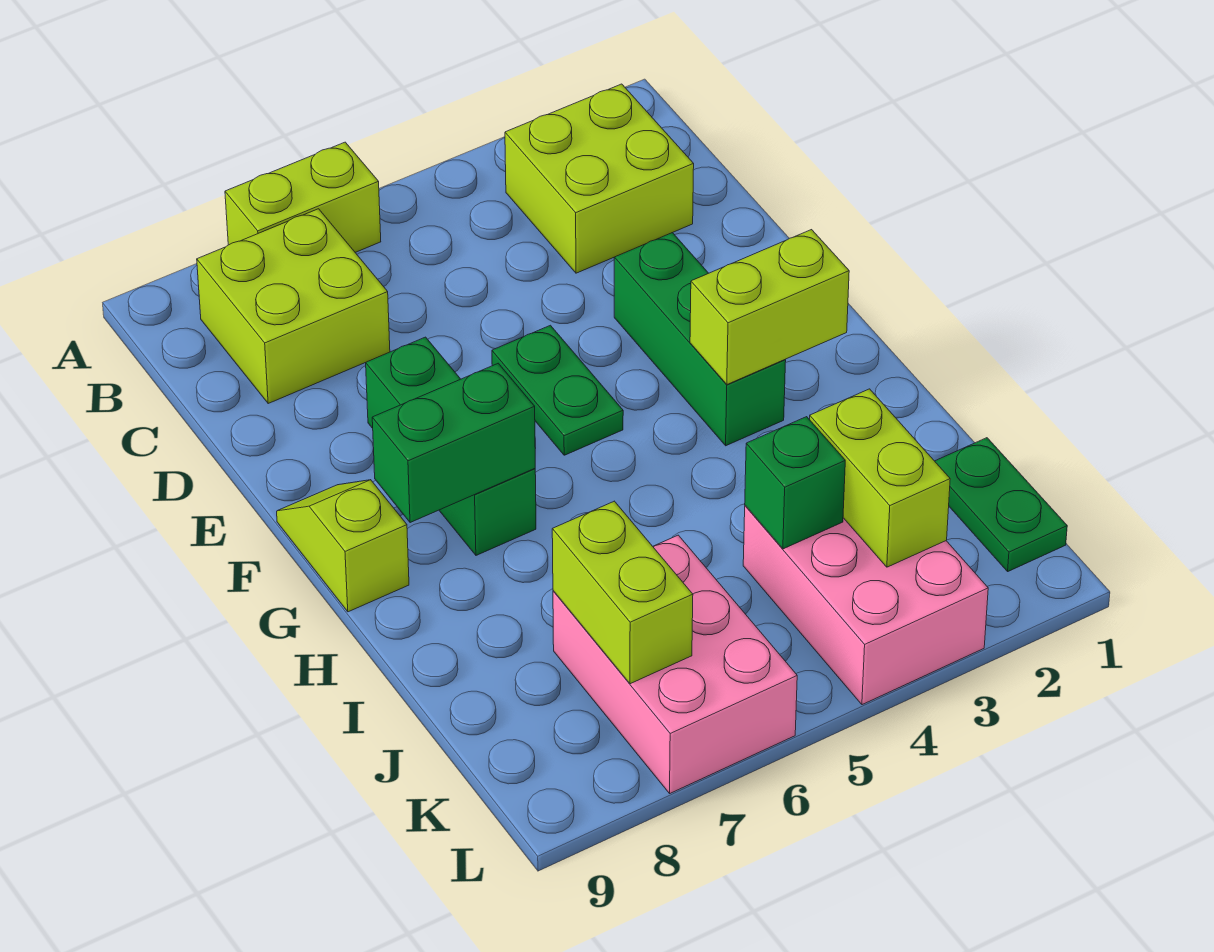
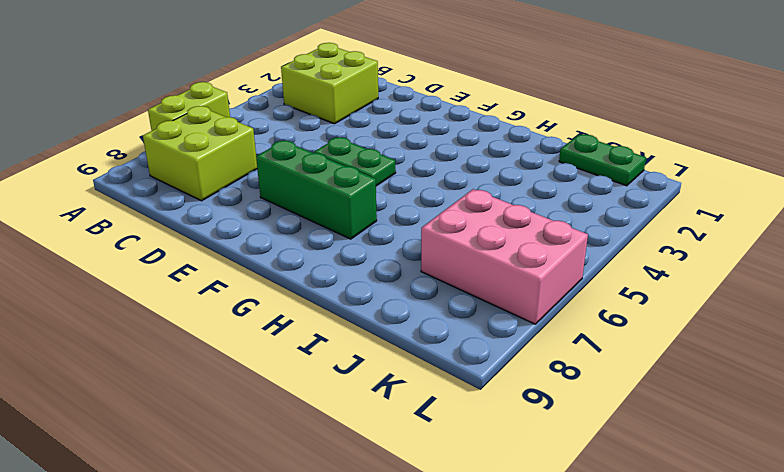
none -> green 1x3 brick [614,233,786,446]
none -> lime 1x2 slope [277,480,409,612]
none -> pink 2x3 brick [743,506,988,705]

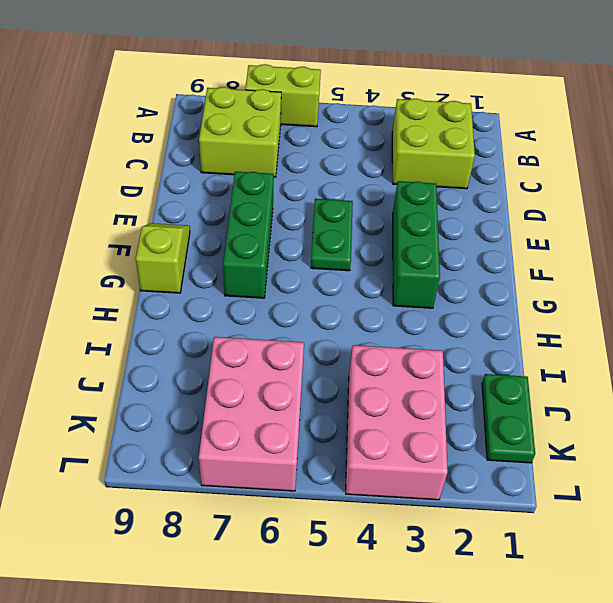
none -> lime 1x2 brick [690,230,849,384]
none -> green 1x2 brick [372,363,535,523]
none -> lime 1x2 brick [810,389,950,567]

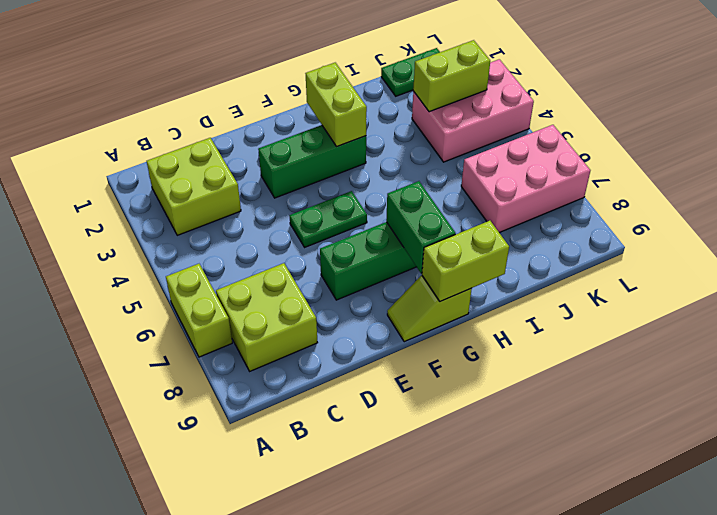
lime 1x2 brick [422,221,509,301] -> lime 1x2 brick moved to [552,501,693,684]
none -> green 1x1 brick [745,417,845,549]

